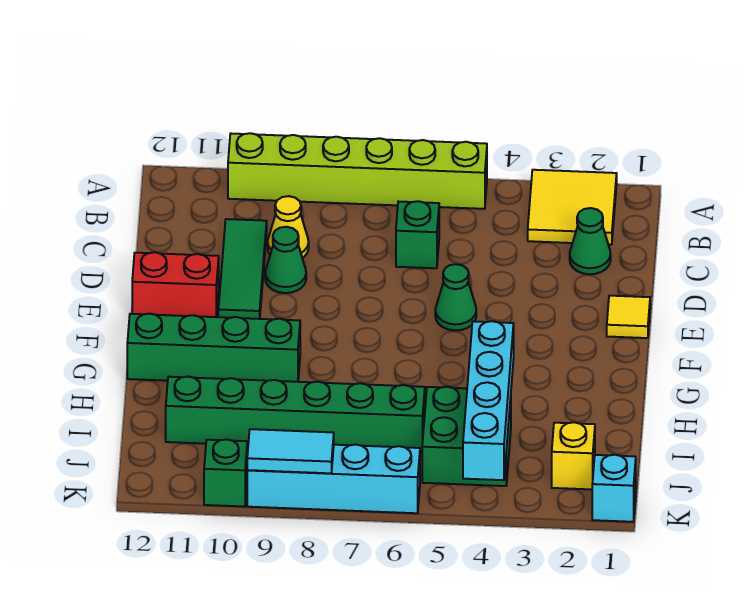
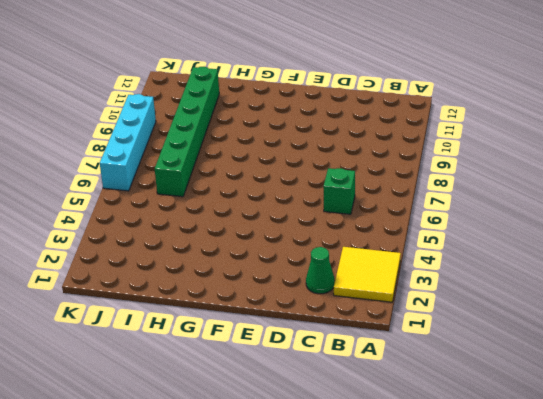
none -> lime 1x6 brick [228,133,487,209]
none -> yellow 1x1 cone [268,196,309,258]
none -> green 1x3 tile [218,219,267,319]

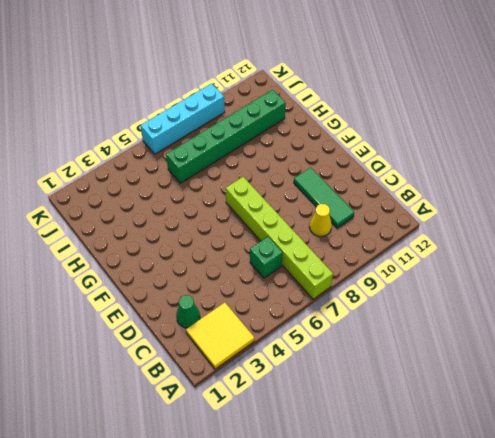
lime 1x6 brick [226,177,333,299] -> lime 1x6 brick turned to [228,133,487,209]
none -> green 1x1 cone [265,227,306,293]
none -> yellow 1x1 tile [607,296,650,338]
none -> green 1x1 cone [435,264,476,330]

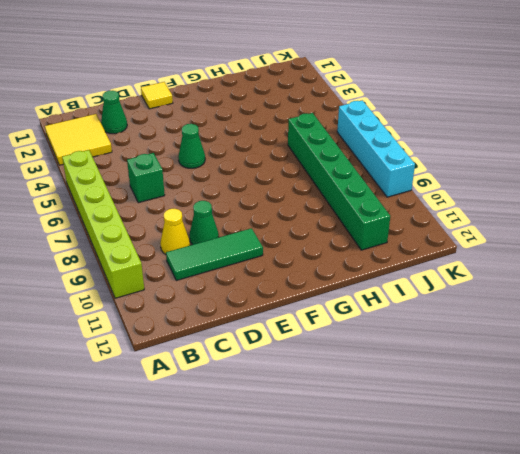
none -> red 1x2 brick [132,252,219,317]
none -> green 1x4 brick [127,314,300,382]
none -> green 2x2 brick [422,387,511,486]

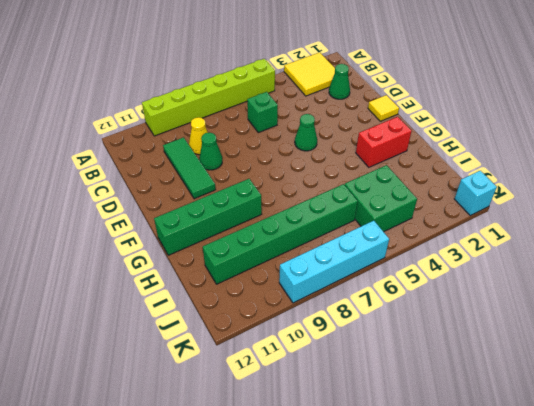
red 1x2 brick [356,117,412,167] -> red 1x2 brick moved to [132,252,219,317]
none -> yellow 1x1 brick [552,422,595,489]
none -> green 1x1 brick [204,439,248,507]
none -> cyan 1x4 brick [463,321,514,480]

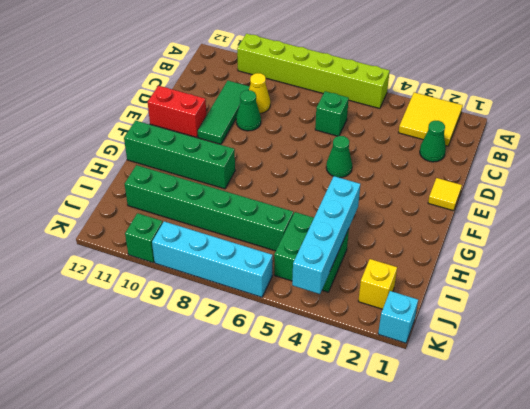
none -> cyan 1x2 tile [247,429,334,473]

